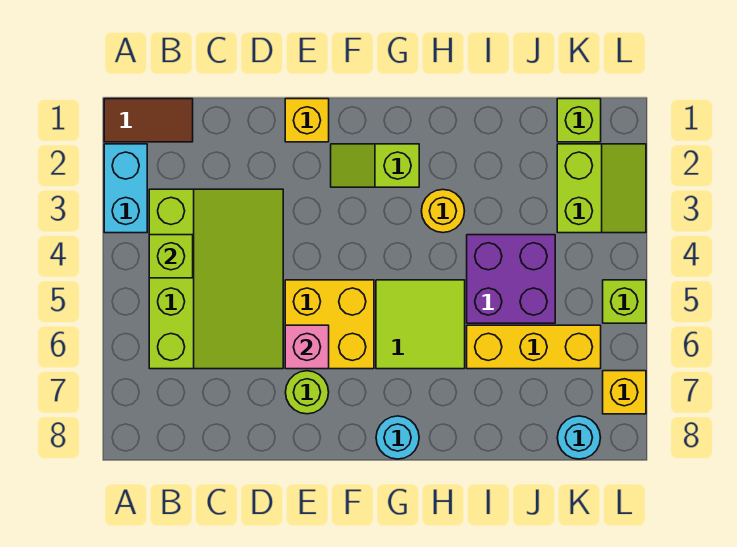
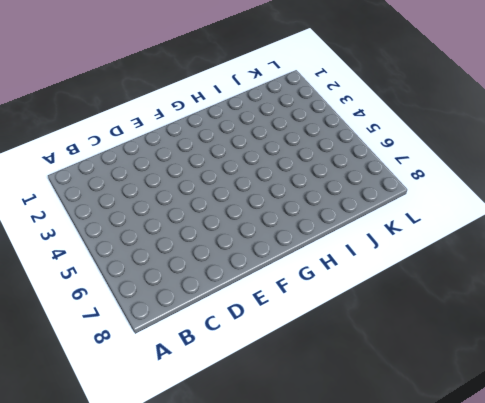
none -> brown 1x2 tile [104,99,193,142]
none -> cyan 1x2 brick [104,144,147,233]
none -> lime 3x4 slope [149,189,283,369]

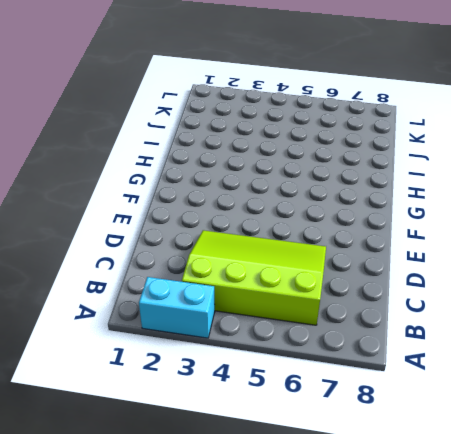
none -> brown 1x2 tile [104,99,193,142]
none -> yellow 1x1 brick [285,99,329,142]
none -> yellow 2x2 brick [285,280,374,369]

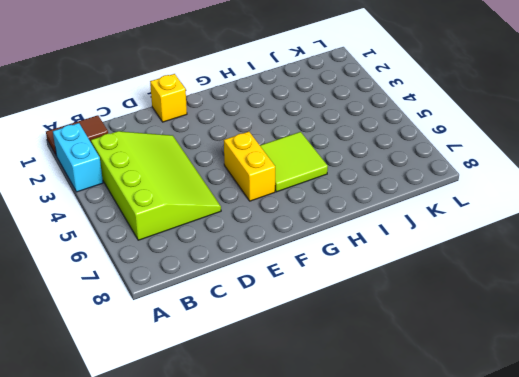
yellow 1x2 brick [224,132,275,201] -> yellow 2x2 brick [285,280,374,369]
none -> lime 1x1 round brick [285,371,329,414]
none -> lime 1x2 slope [331,144,419,187]
none -> cyan 1x1 round brick [376,416,419,459]

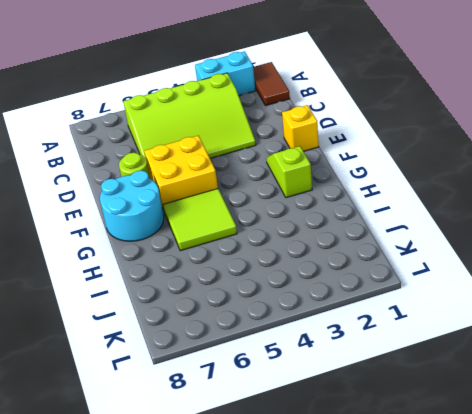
cyan 2x2 round brick [100,171,164,241] -> cyan 1x1 round brick [376,416,419,459]
none -> yellow 1x1 round brick [422,190,464,233]
none -> purple 2x2 brick [467,235,555,323]
none -> yellow 1x3 brick [467,325,601,369]

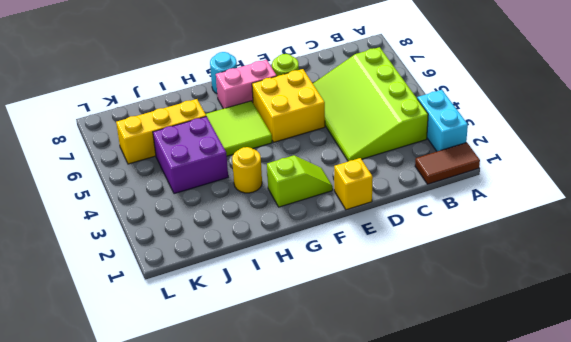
pink 1x2 brick [216,60,277,109] -> none
none -> lime 1x1 brick [557,99,601,142]
none -> lime 2x2 slope [557,144,646,233]
none -> cyan 1x1 round brick [557,416,601,459]

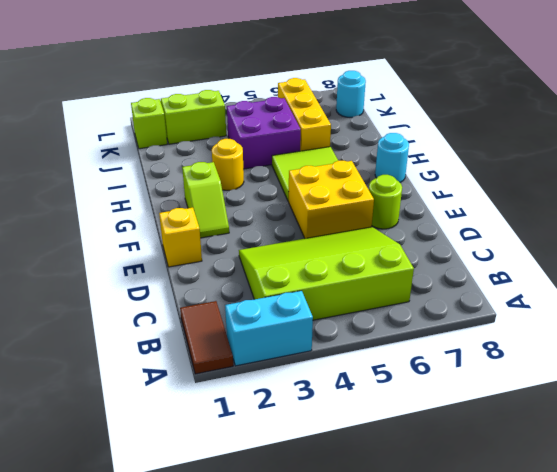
none -> lime 1x1 brick [603,280,646,323]
none -> yellow 1x1 brick [603,371,646,414]
none -> lime 1x1 brick [149,235,193,278]

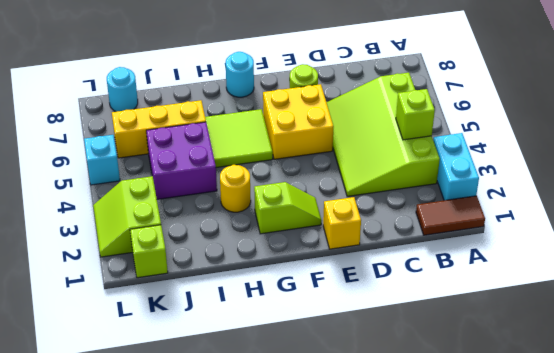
cyan 1x1 brick [84,135,120,185] -> lime 1x1 brick [603,280,646,323]
none -> yellow 1x1 brick [603,371,646,414]
none -> pink 1x1 brick [285,325,329,369]

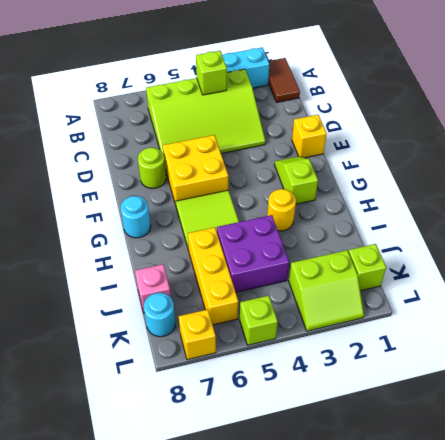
pink 1x1 brick [135,264,171,313] -> pink 1x1 brick moved to [285,325,329,369]

